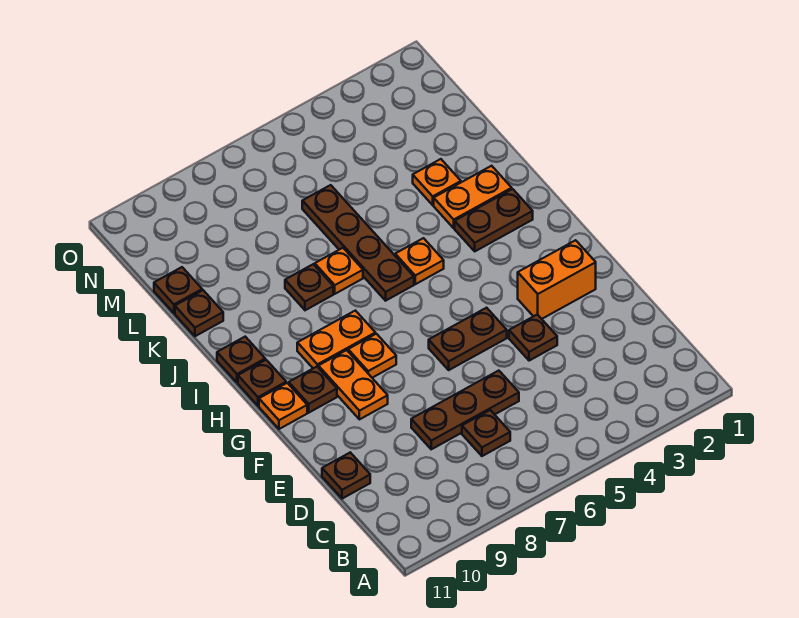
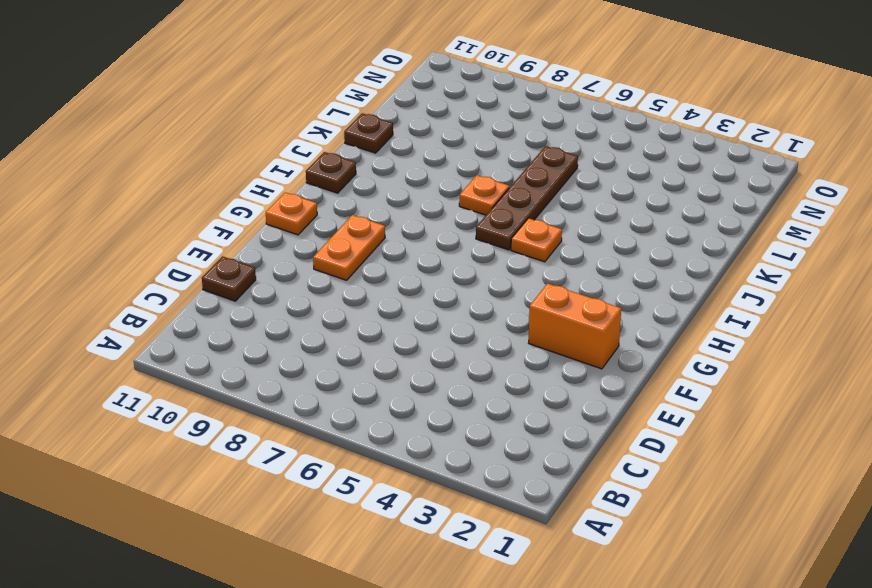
none -> brown 1x1 plate [462,410,510,456]
none -> brown 1x3 plate [411,371,519,449]
none -> brown 1x1 plate [509,314,557,361]

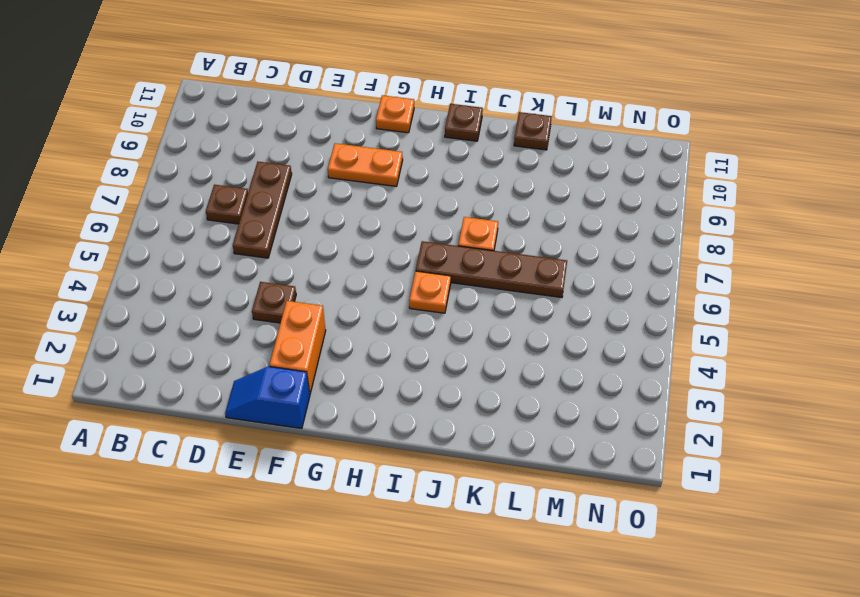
blue 1x2 slope [225,366,310,428] -> none
none -> brown 1x1 plate [322,452,370,499]
none -> brown 1x2 plate [429,308,507,370]
none -> orange 1x1 plate [348,334,396,378]

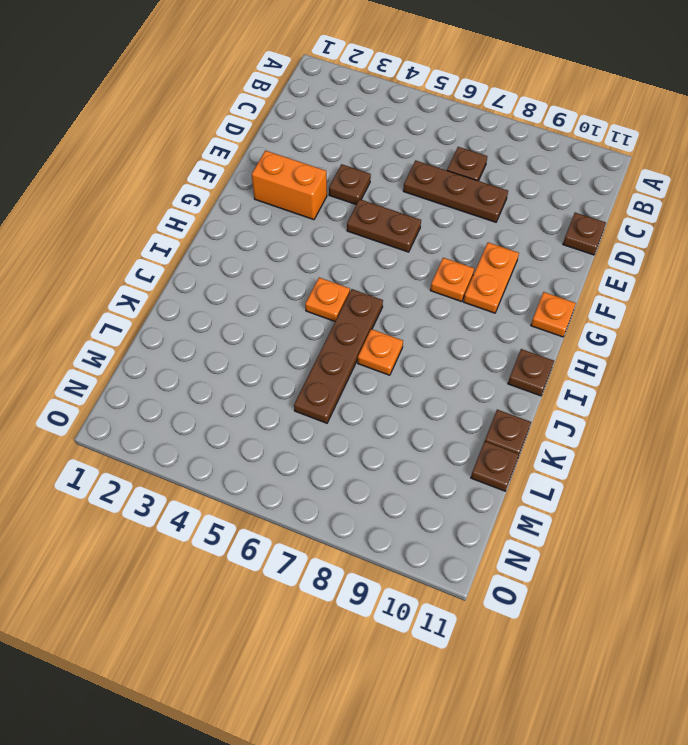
none -> brown 1x1 plate [289,367,337,413]
none -> orange 1x2 plate [297,311,375,368]
none -> brown 1x1 plate [238,360,286,406]

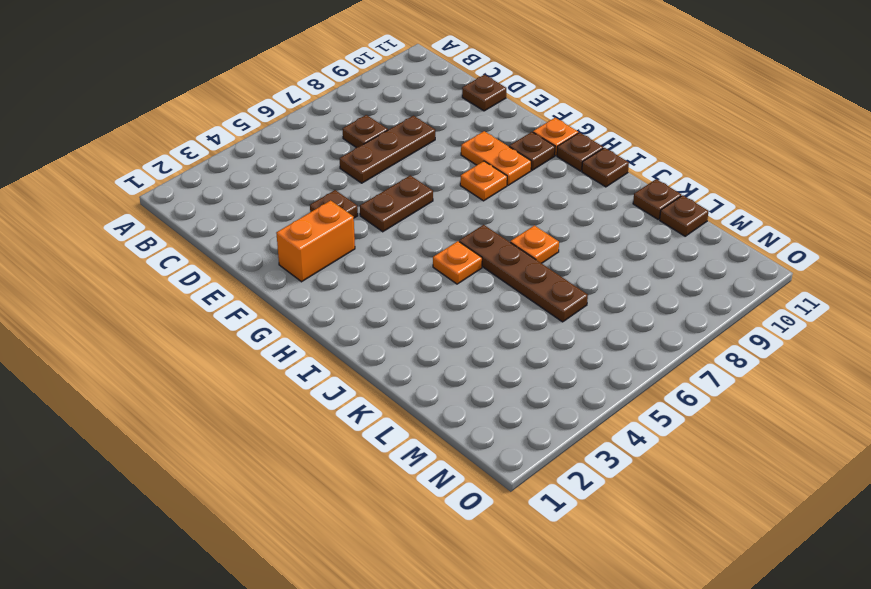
none -> orange 1x2 plate [297,311,375,368]
none -> brown 1x2 plate [455,189,533,251]
none -> orange 1x2 plate [434,166,512,228]

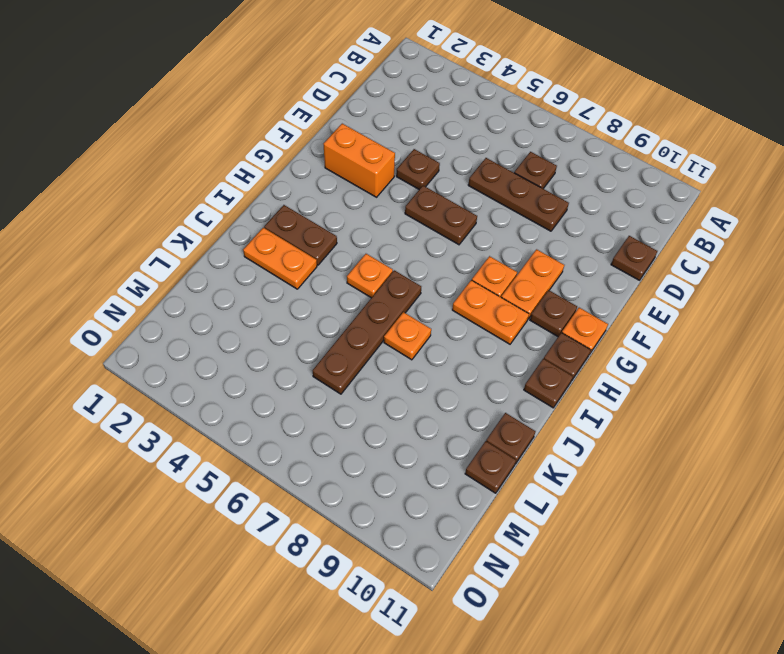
none -> brown 1x1 plate [285,264,333,310]
none -> orange 1x1 plate [413,159,461,205]

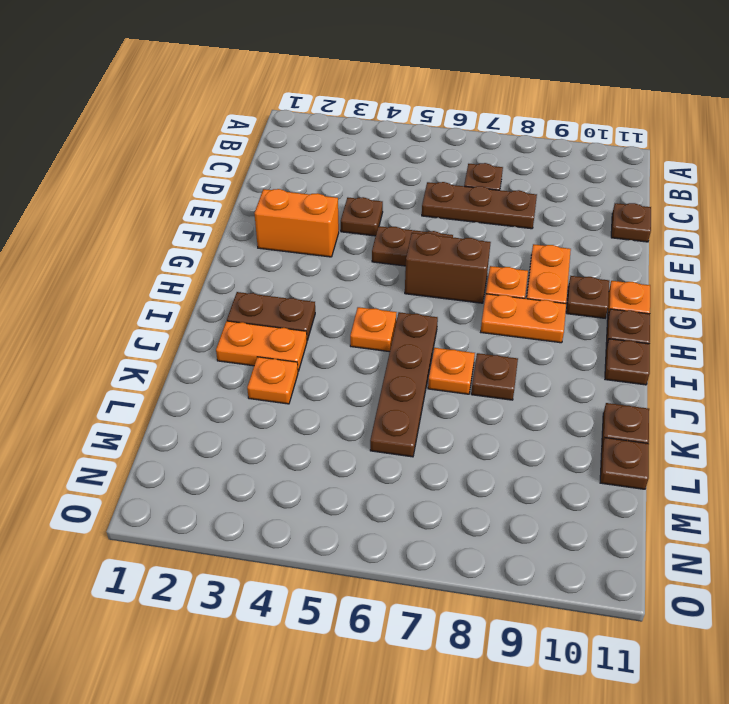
brown 1x2 brick [405,233,491,303] -> none

